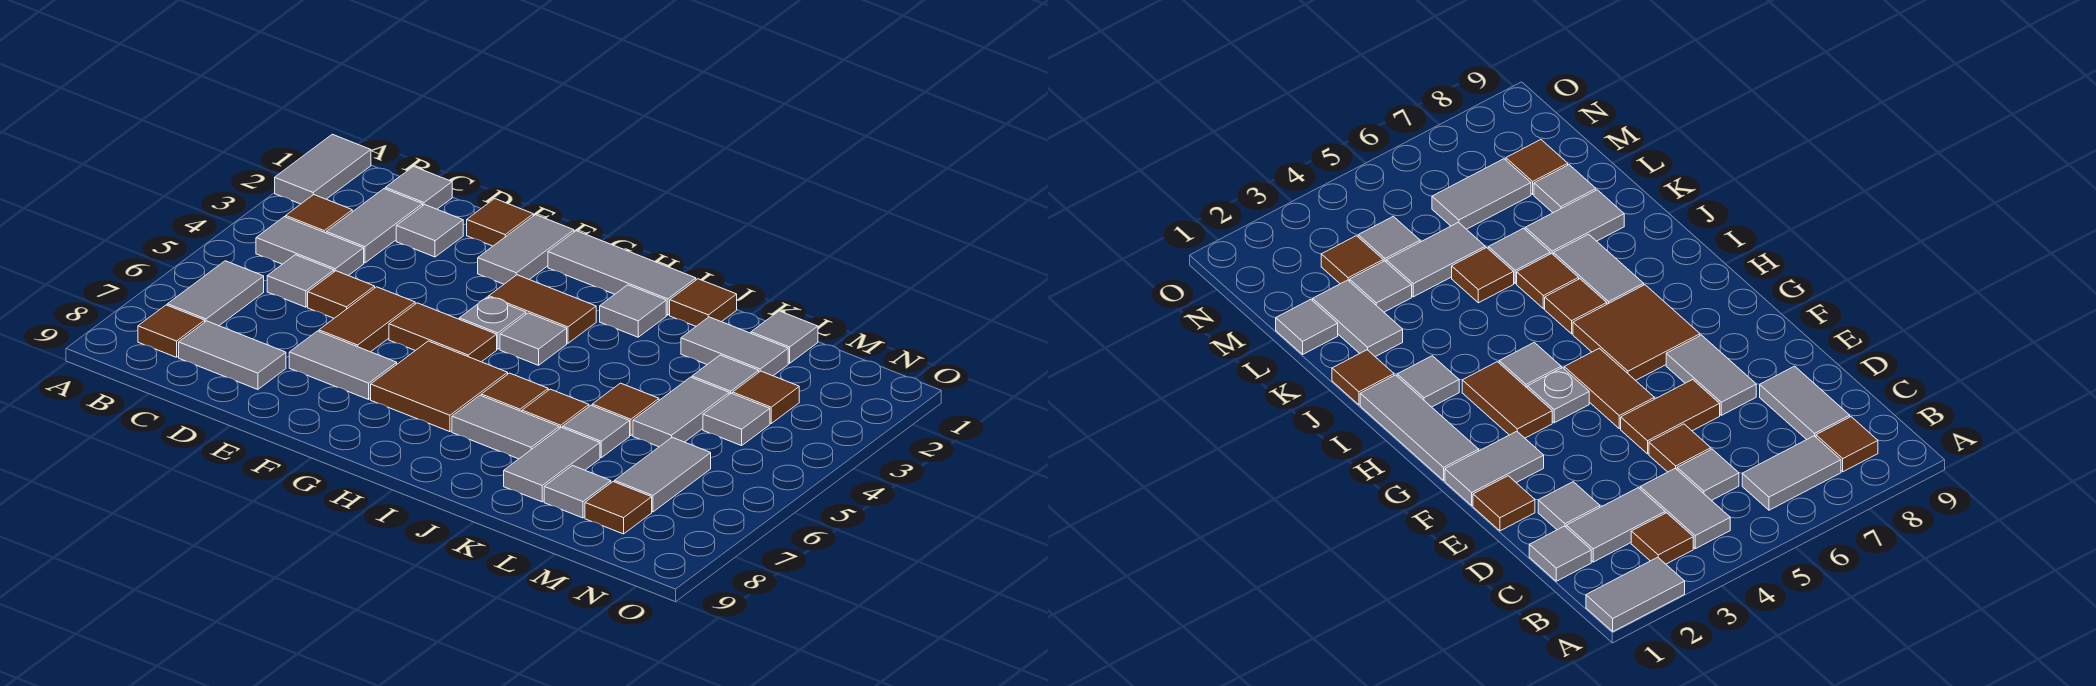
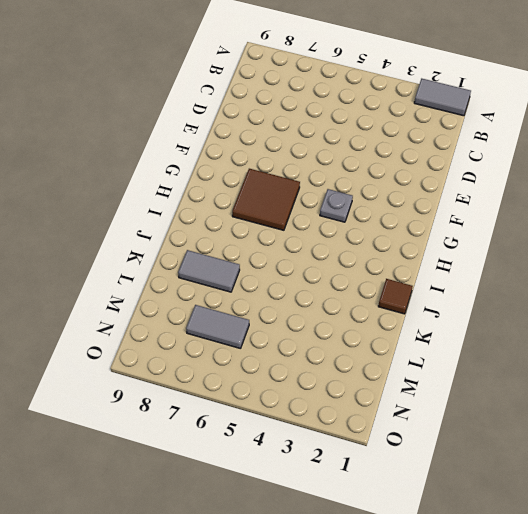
none -> brown 1x1 tile [286,195,352,233]
none -> grey 1x2 tile [256,217,364,276]
none -> grey 1x2 tile [167,261,264,326]
none -> brown 1x1 tile [138,305,205,357]

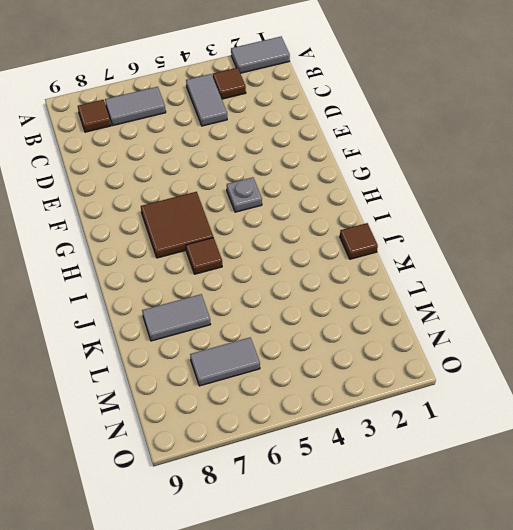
none -> grey 1x1 tile [385,167,452,209]
none -> grey 1x2 tile [326,189,423,263]
none -> grey 1x1 tile [267,255,334,307]
none -> grey 1x2 tile [179,321,286,389]

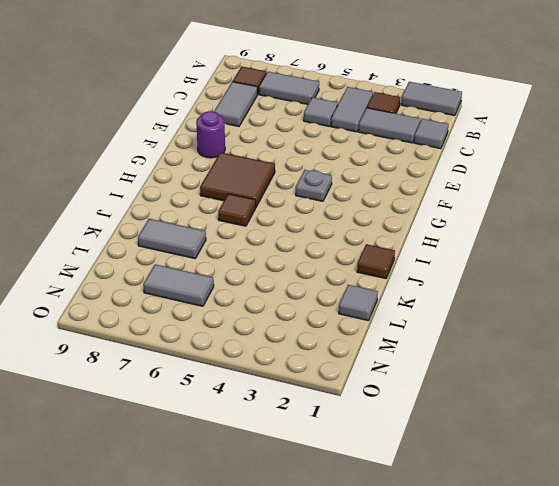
purple 1x1 round brick [196,111,225,158] -> none
none -> grey 1x1 tile [396,205,463,257]
none -> brown 1x1 tile [308,271,375,318]
none -> brown 1x1 tile [467,199,533,246]
none -> brown 1x2 tile [319,287,415,352]

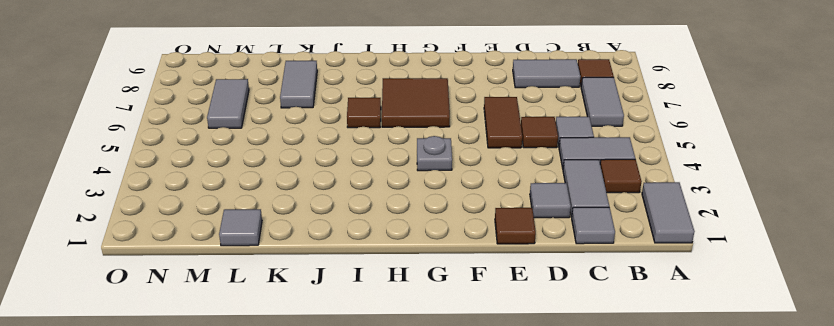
none -> grey 1x2 tile [289,331,397,399]
none -> grey 1x2 tile [478,215,574,284]
none -> brown 1x2 tile [389,303,497,362]
none -> grey 1x3 tile [548,231,696,315]

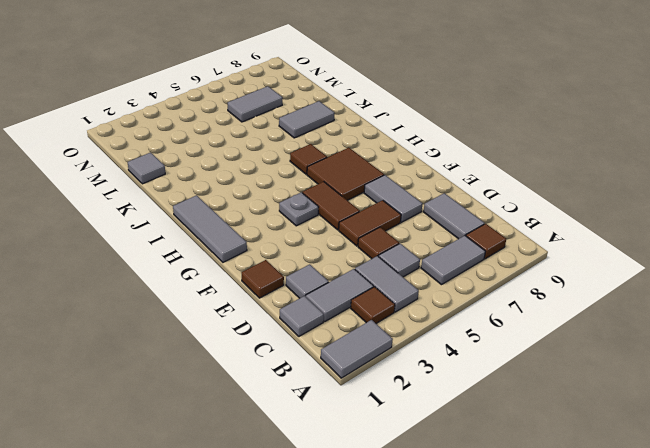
none -> grey 1x2 tile [478,215,574,284]
none -> brown 1x2 tile [489,275,596,343]
none -> grey 1x1 tile [500,313,567,365]
none -> grey 1x1 tile [600,285,666,337]

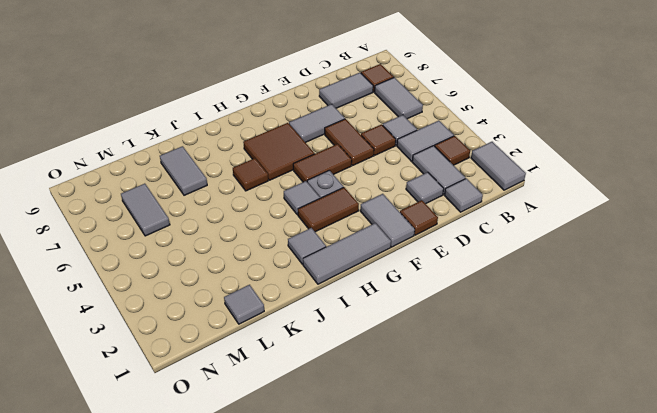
none -> grey 1x2 tile [452,395,559,459]
none -> brown 1x1 tile [670,279,737,326]
none -> brown 1x1 tile [522,389,589,429]
none -> grey 1x2 tile [681,317,788,376]

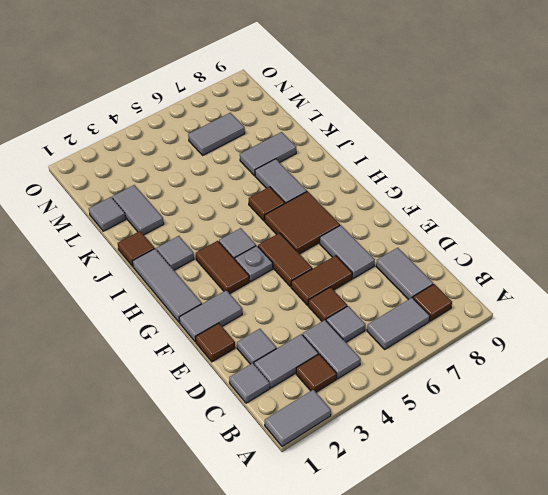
none -> brown 1x1 tile [522,389,589,429]
none -> brown 1x1 tile [592,383,659,436]
none -> grey 1x1 tile [563,405,630,458]
none -> grey 1x1 tile [692,355,759,394]

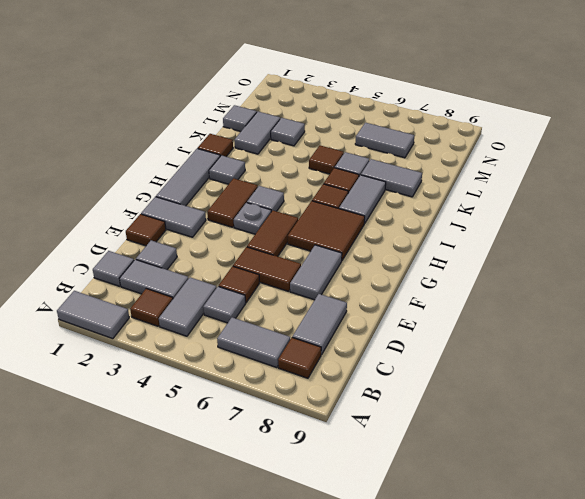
none -> grey 1x2 tile [633,377,729,447]
none -> grey 1x1 tile [544,466,611,518]
none -> brown 1x1 tile [733,371,799,423]
none -> grey 1x1 tile [703,393,770,446]

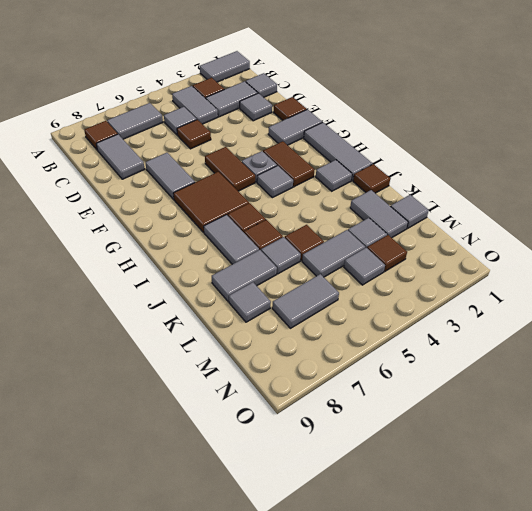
none -> brown 1x2 tile [319,287,415,352]
none -> brown 1x1 tile [585,482,652,534]

